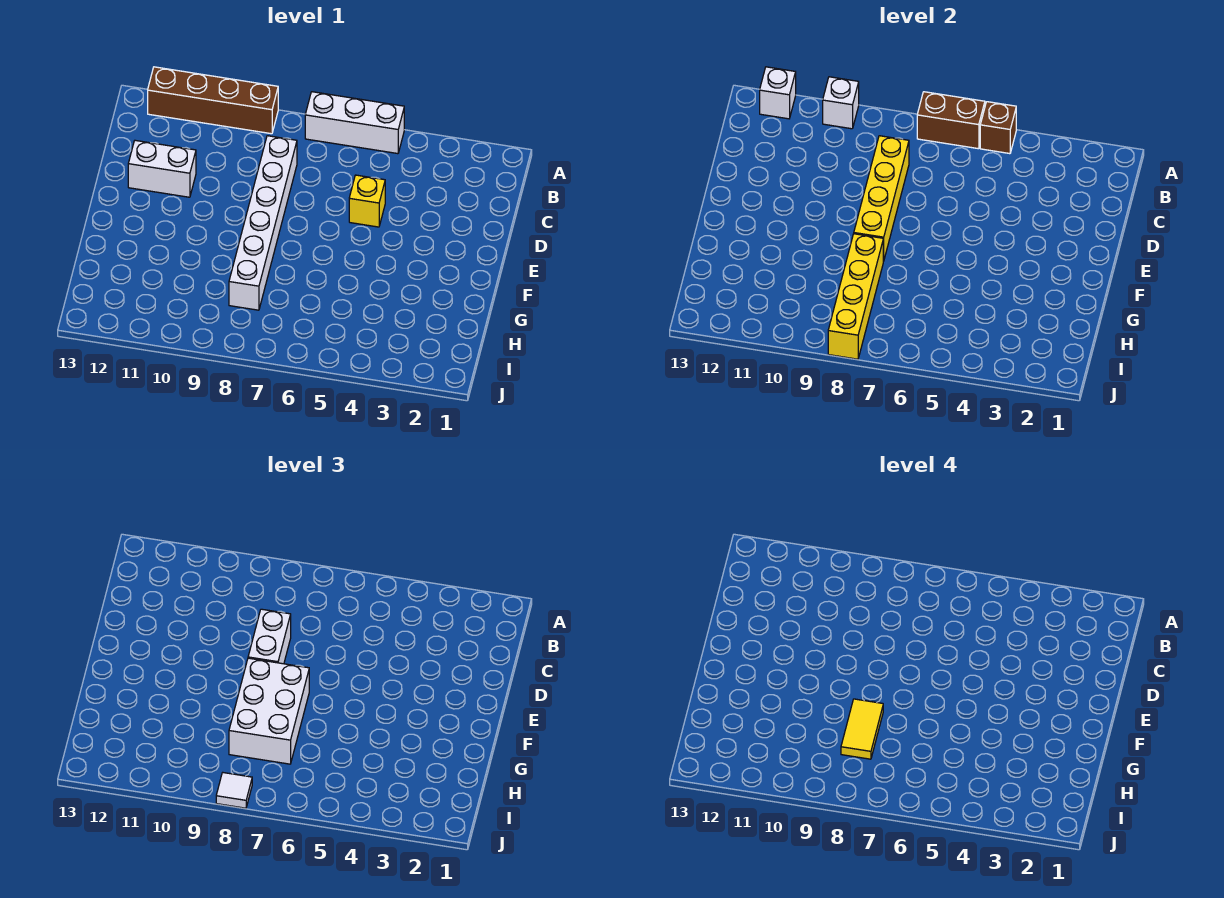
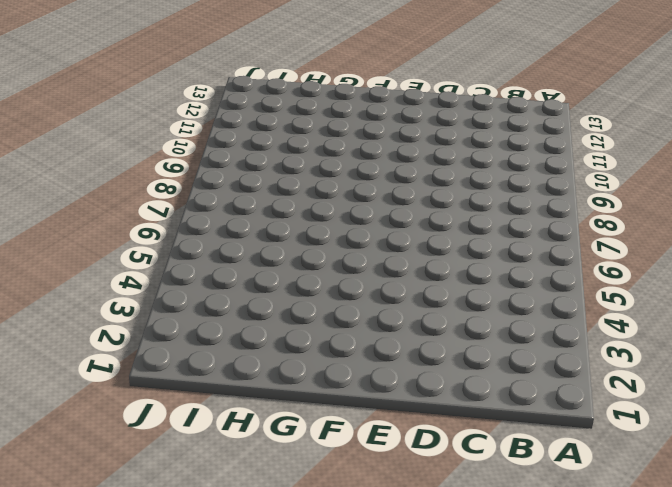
none -> white 1x3 brick [305,92,404,154]
none -> brown 1x4 brick [148,67,278,134]
none -> white 1x6 brick [229,136,297,310]

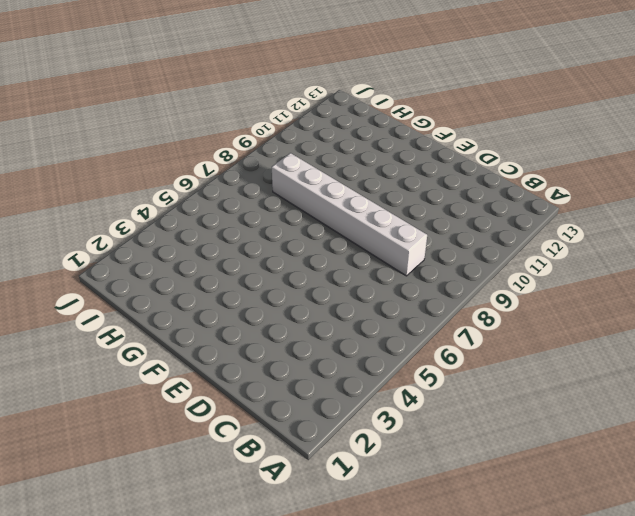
none -> white 1x3 brick [305,92,404,154]
none -> brown 1x4 brick [148,67,278,134]
none -> yellow 1x1 brick [349,175,385,227]

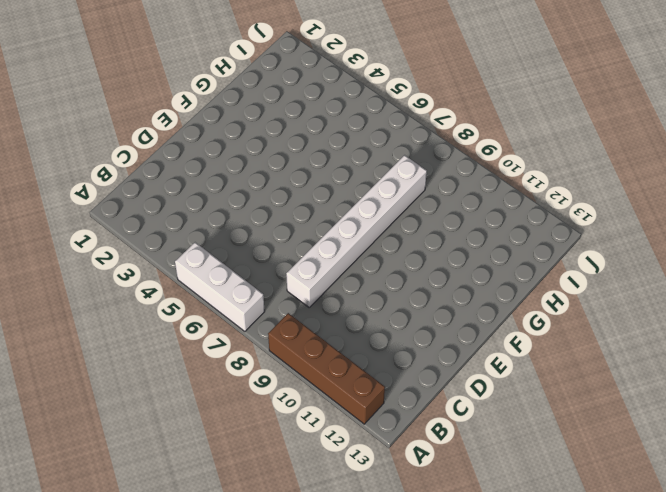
none -> yellow 1x1 brick [349,175,385,227]
none -> white 1x2 brick [128,140,196,197]
none -> brown 1x1 brick [980,102,1016,154]

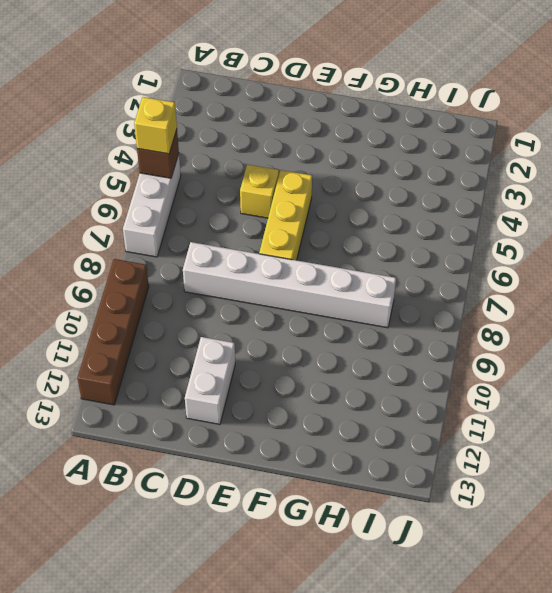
yellow 1x1 brick [134,97,177,154] -> none
yellow 1x3 brick [259,170,312,260] -> none
none -> brown 1x2 brick [917,92,985,149]
none -> white 1x1 brick [823,77,859,129]
none -> white 1x1 brick [760,67,796,119]

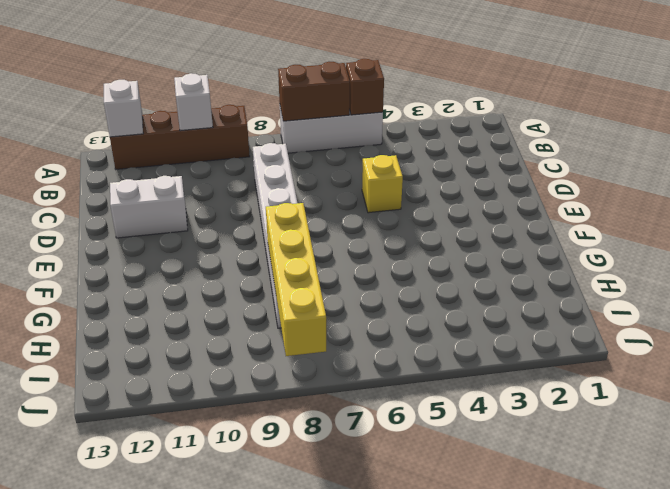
none -> yellow 1x4 brick [854,136,909,261]
none -> white 1x2 brick [248,609,291,664]
none -> white 2x3 brick [229,658,309,764]

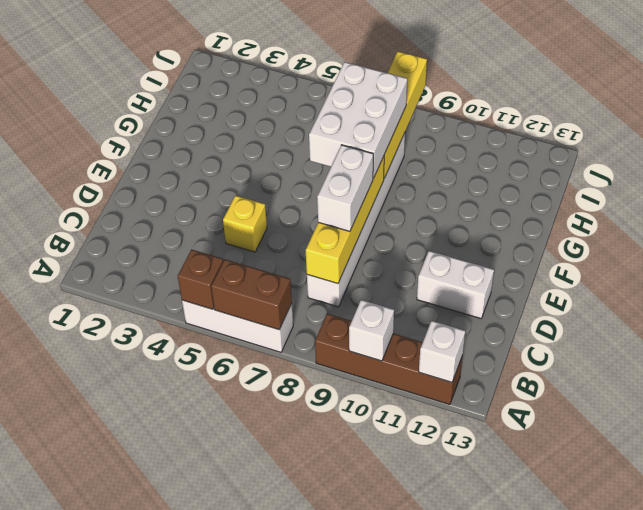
none -> white 1x1 tile [216,773,252,808]
none -> yellow 1x2 tile [841,699,883,759]

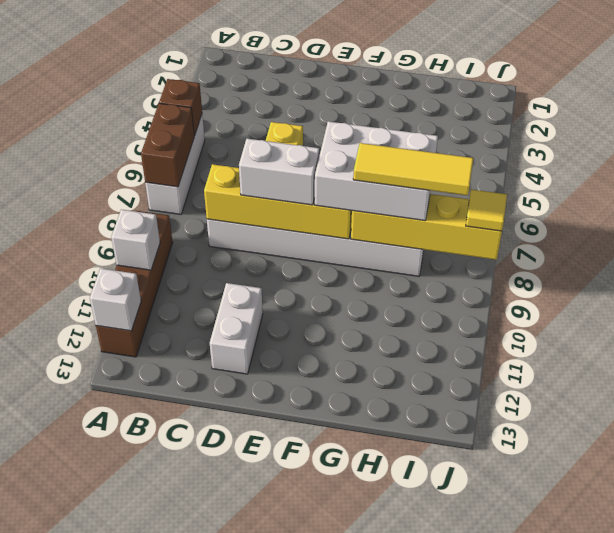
yellow 1x3 tile [353,143,474,196] -> yellow 1x2 tile [841,699,883,759]
yellow 1x1 tile [466,189,507,231] -> white 1x1 tile [216,773,252,808]

